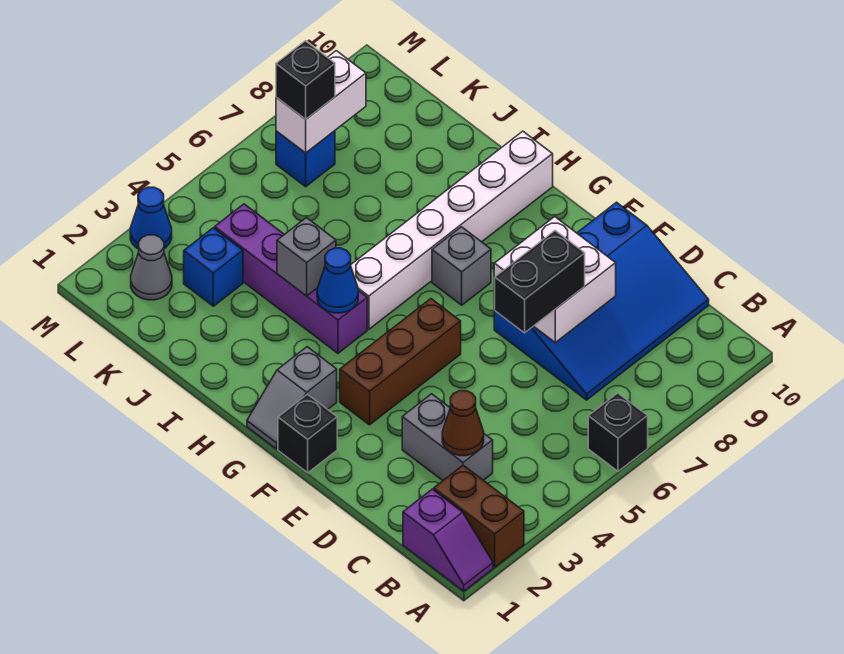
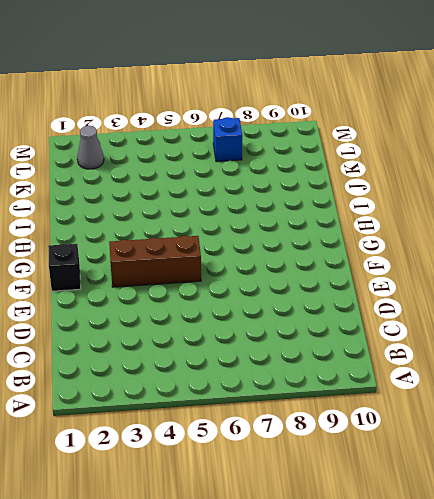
none -> purple 1x2 slope [403,489,493,591]
none -> brown 1x2 brick [434,465,524,567]
none -> black 1x1 brick [588,393,648,471]

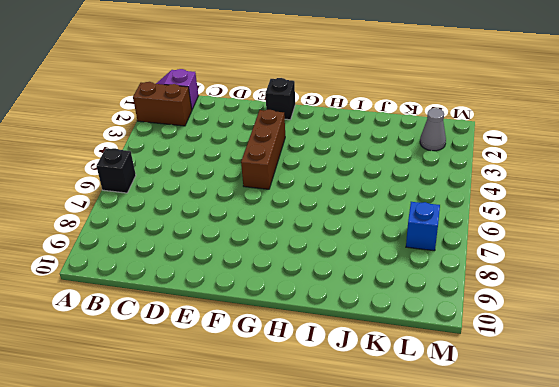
none -> grey 1x2 brick [402,394,493,480]
none -> blue 3x4 slope [494,202,709,400]
none -> grey 1x2 slope [247,347,337,449]

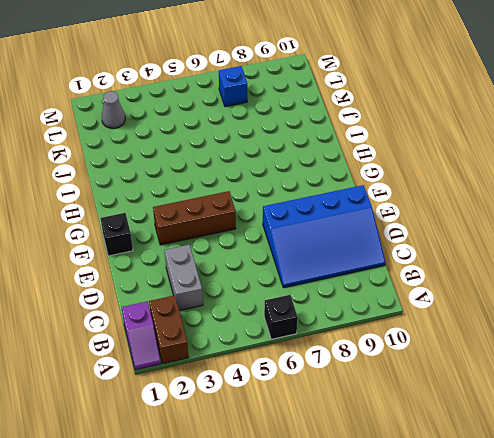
none -> grey 1x2 slope [247,347,337,449]
none -> grey 1x1 brick [432,227,491,305]
none -> purple 1x4 brick [215,204,367,353]

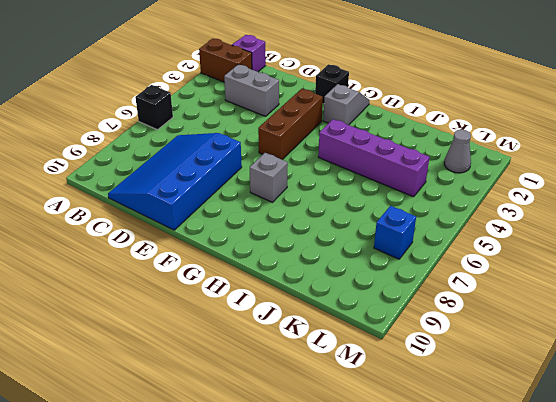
none -> white 1x6 brick [351,131,553,329]
none -> blue 1x1 brick [184,228,243,306]
none -> blue 1x1 cone [130,187,172,249]

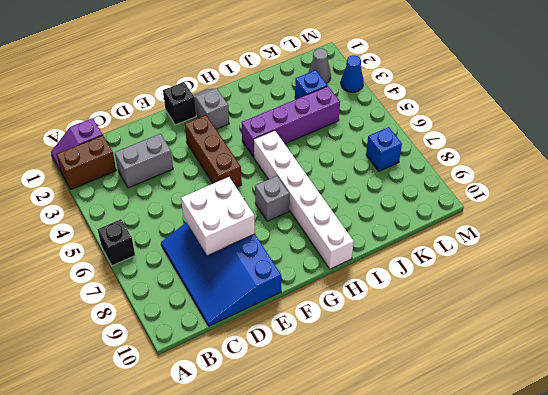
none -> brown 1x1 cone [442,391,484,456]
none -> blue 1x1 cone [317,248,358,313]
none -> grey 1x1 brick [277,218,336,296]

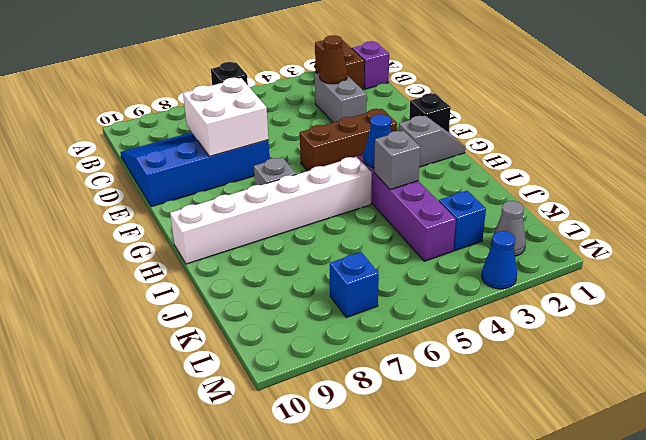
none -> white 1x2 brick [276,51,366,153]
none -> black 1x2 brick [495,231,585,333]
none -> black 1x1 brick [276,41,335,119]

